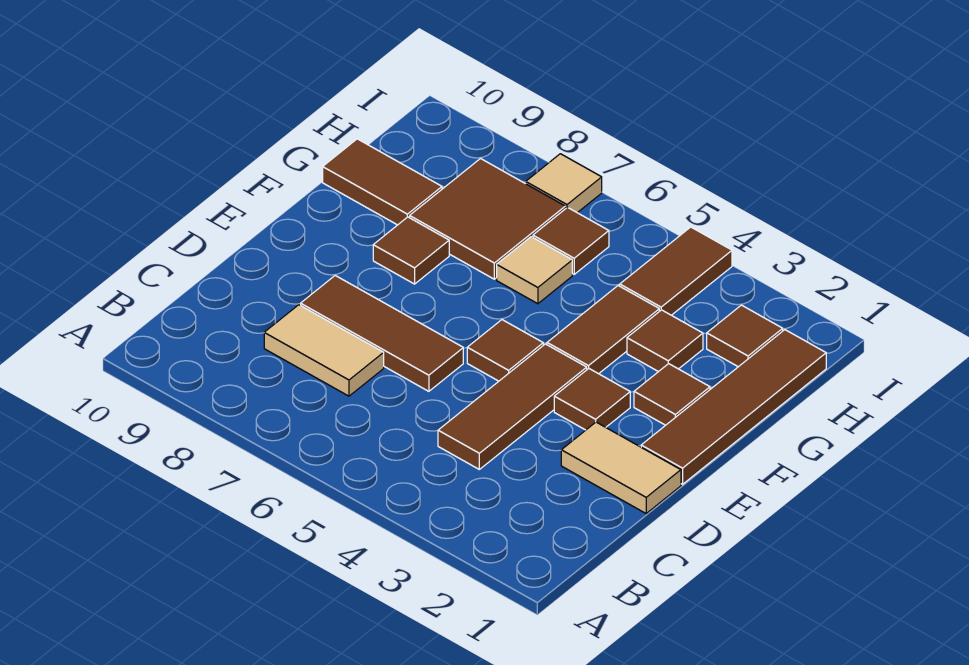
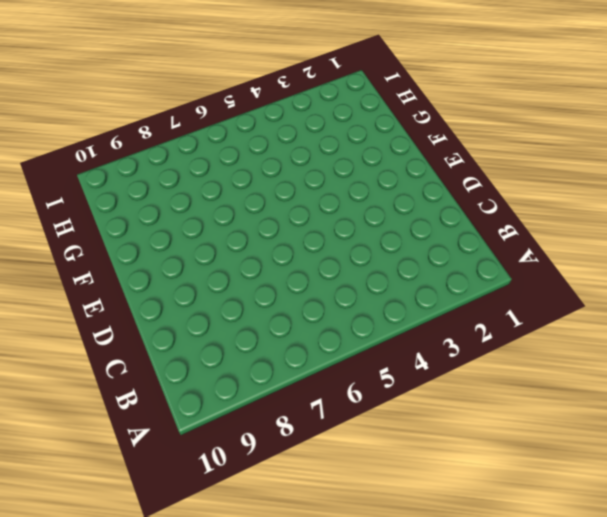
none -> brown 1x3 tile [438,344,587,469]
none -> tan 1x2 tile [264,305,384,396]
none -> tan 1x2 tile [561,422,681,513]

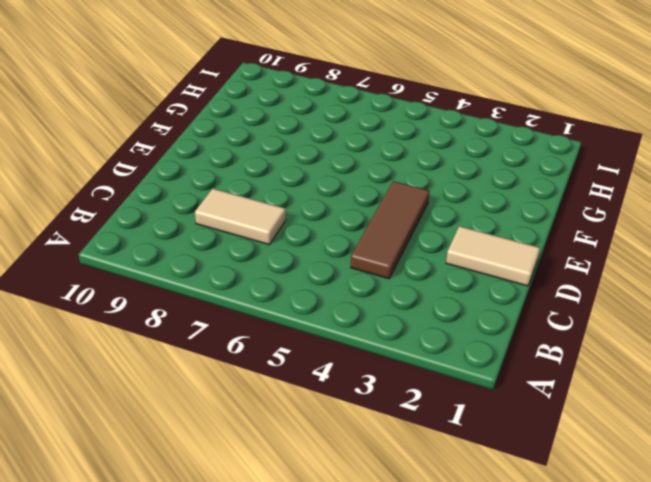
none -> brown 1x3 tile [301,276,463,391]
none -> brown 1x4 tile [641,330,826,484]
none -> brown 1x1 tile [554,369,630,430]

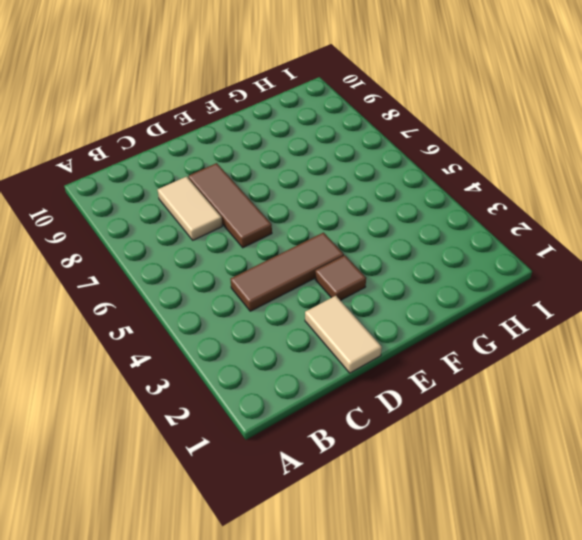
none -> brown 1x4 tile [641,330,826,484]
none -> brown 1x1 tile [467,320,543,381]
none -> brown 1x1 tile [634,364,710,425]

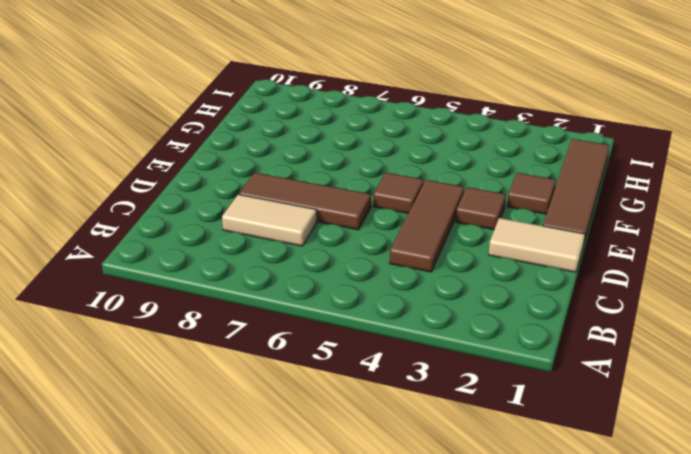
none -> brown 1x2 tile [547,286,659,374]
none -> brown 1x1 tile [373,217,449,284]
none -> brown 1x1 tile [627,310,703,372]

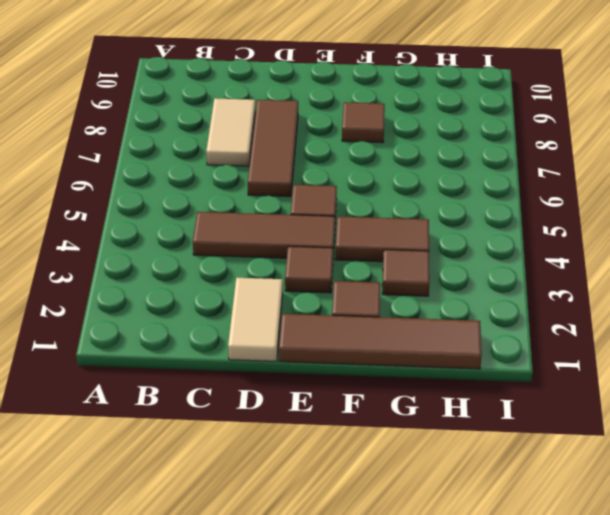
none -> tan 1x1 tile [497,237,572,304]
none -> brown 2x2 tile [410,159,565,279]
none -> brown 1x2 tile [323,139,442,225]

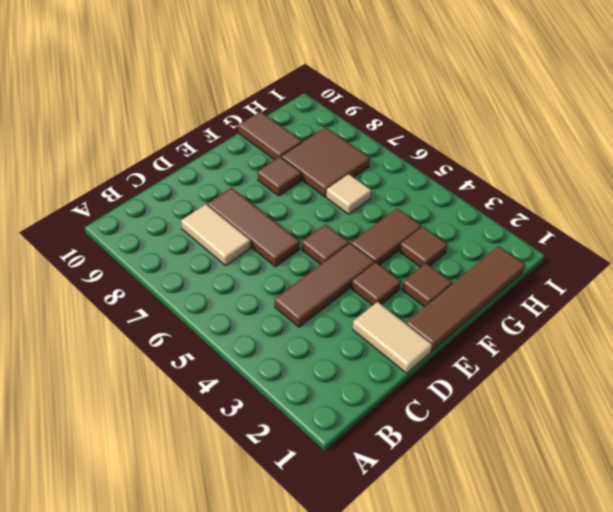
none -> brown 1x1 tile [707,305,783,367]
none -> brown 1x2 tile [620,227,732,315]
none -> brown 1x1 tile [533,208,609,274]

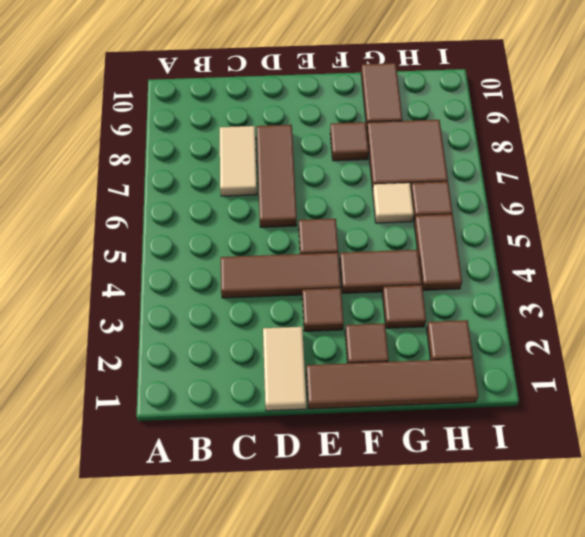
brown 1x2 tile [414,214,462,290] -> brown 1x2 tile turned to [620,227,732,315]
none -> tan 1x1 tile [526,154,602,213]

